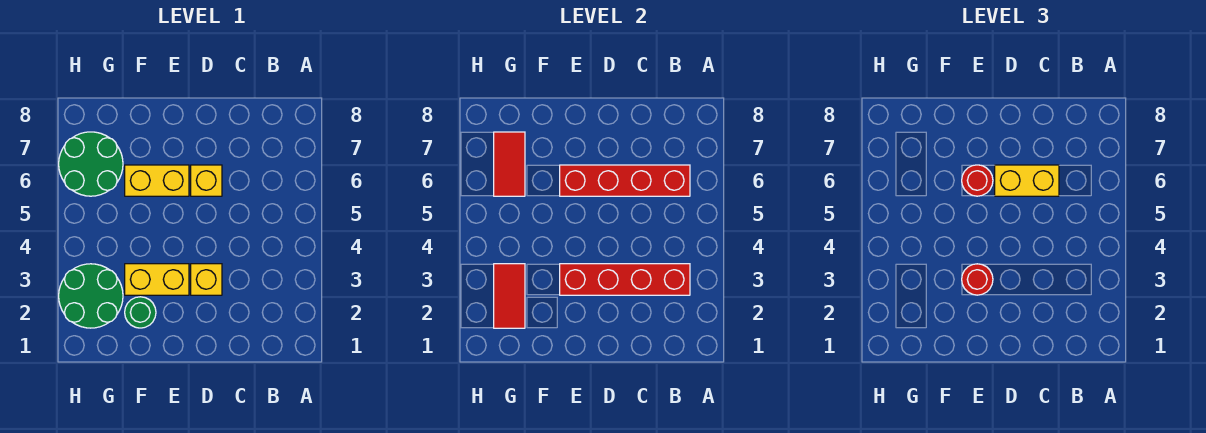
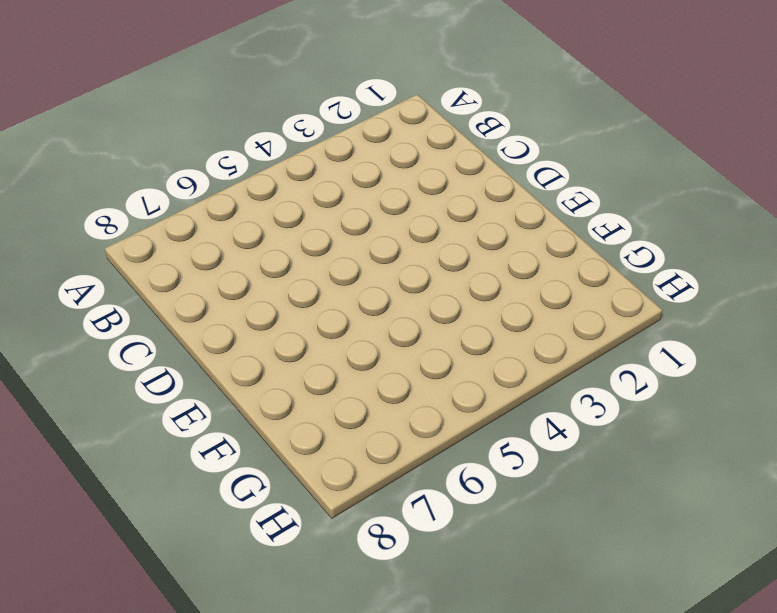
none -> yellow 1x1 brick [191,264,222,295]
none -> yellow 1x1 brick [191,165,222,196]
none -> yellow 1x2 brick [125,264,189,295]

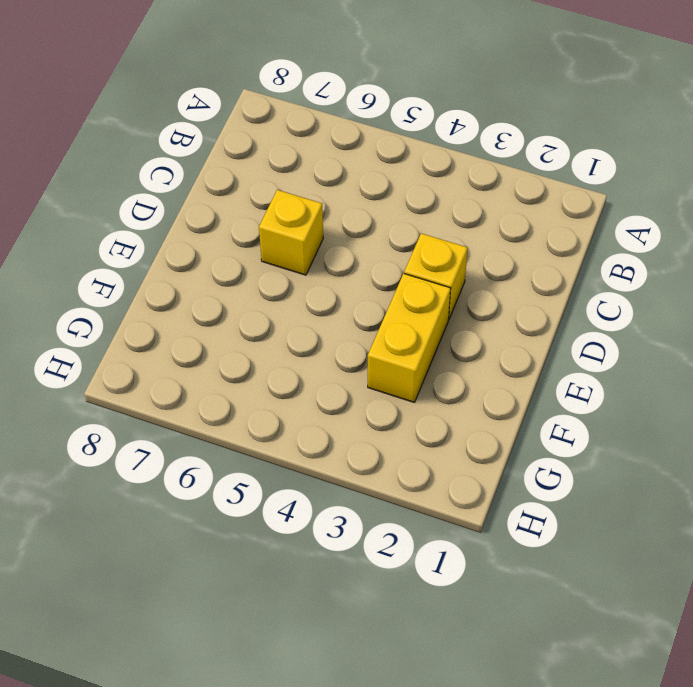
none -> yellow 1x2 brick [125,165,189,196]
none -> green 1x1 round brick [125,297,156,328]
none -> green 2x2 round brick [59,264,123,328]

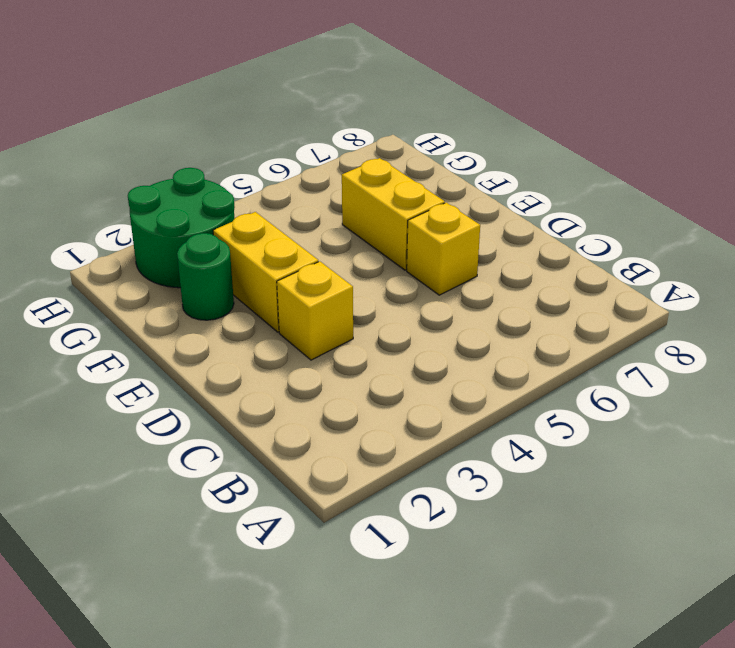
none -> green 2x2 round brick [59,132,123,196]
none -> red 1x4 brick [560,264,690,295]
none -> red 1x4 brick [560,165,690,196]

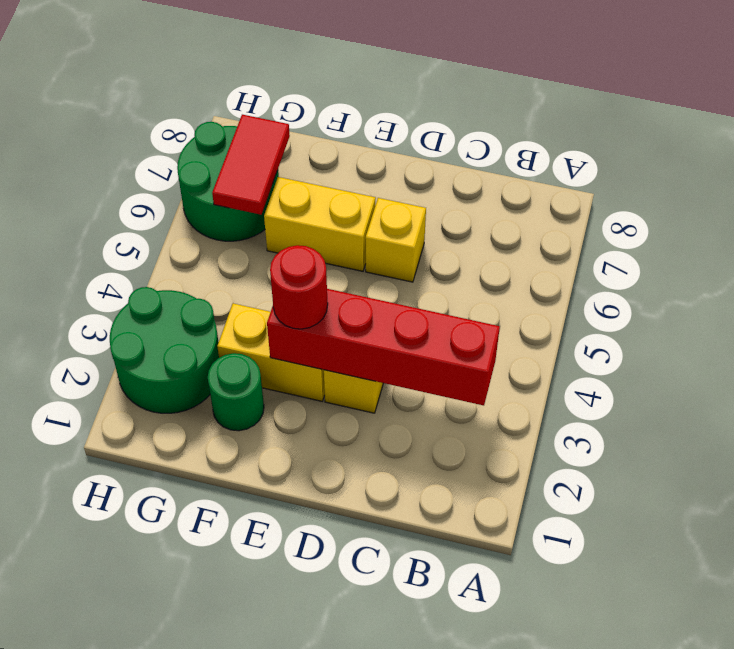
none -> red 1x4 brick [560,165,690,196]
none -> red 1x2 tile [494,264,525,328]
none -> yellow 1x2 brick [995,165,1059,196]

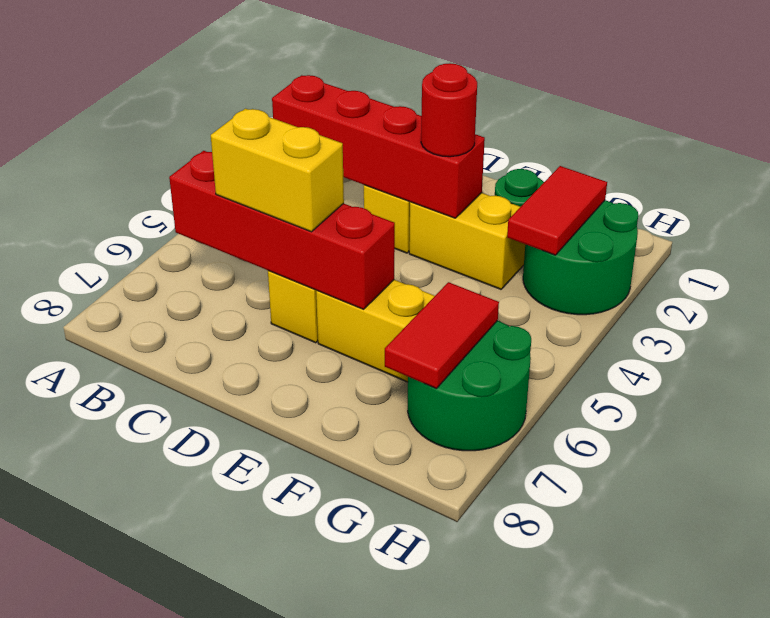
none -> red 1x1 round brick [962,165,993,196]

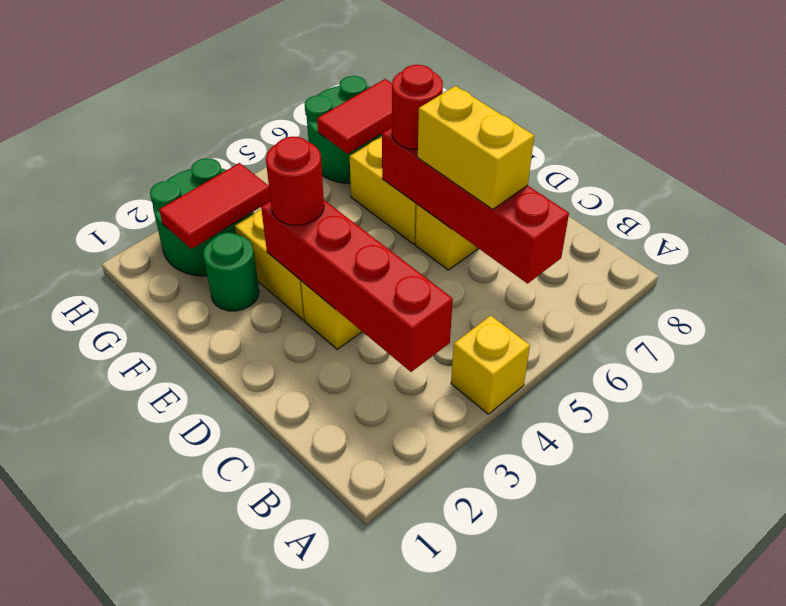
yellow 1x1 brick [451,315,530,414] -> none

